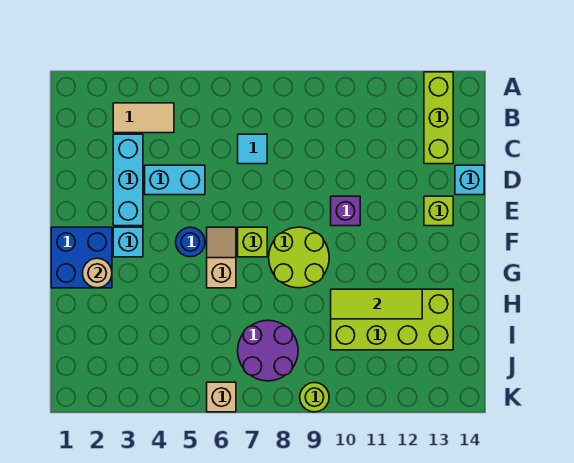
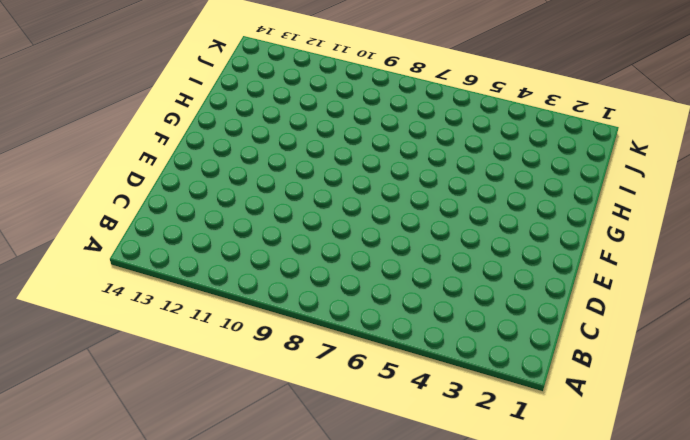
none -> lime 1x3 brick [424,72,453,164]
none -> tan 1x2 tile [113,103,174,133]
none -> cyan 1x3 brick [113,134,143,226]

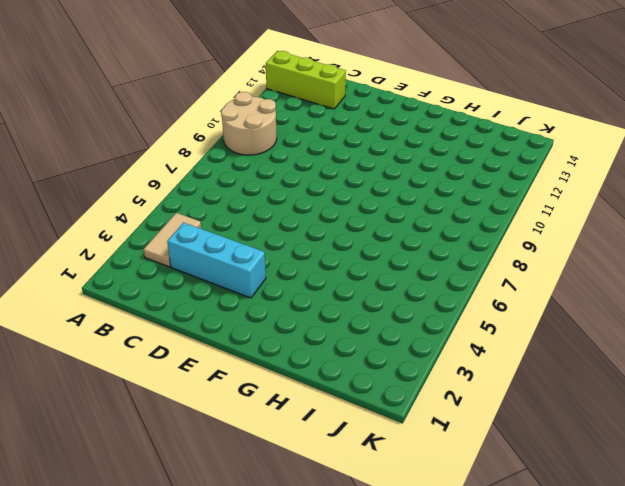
tan 2x2 round brick [221,92,277,155] -> none
none -> cyan 1x1 tile [238,134,267,164]
none -> cyan 1x2 brick [145,165,205,195]
none -> cyan 1x1 brick [455,165,484,195]

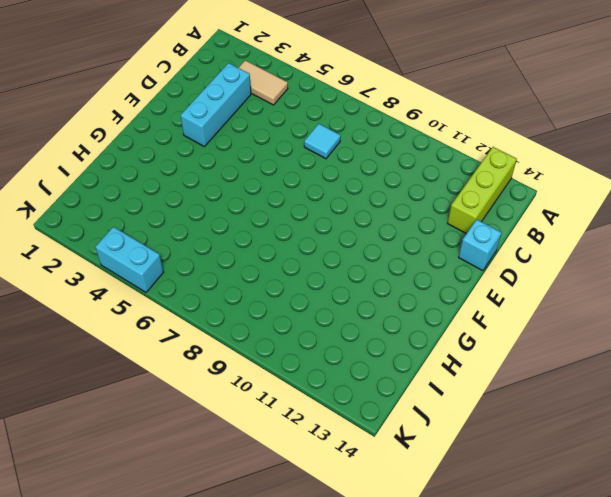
cyan 1x2 brick [95,227,164,292] -> cyan 1x2 brick moved to [145,165,205,195]
none -> purple 1x1 brick [331,196,360,226]
none -> lime 1x1 brick [424,196,453,226]
none -> blue 2x2 brick [51,227,112,288]

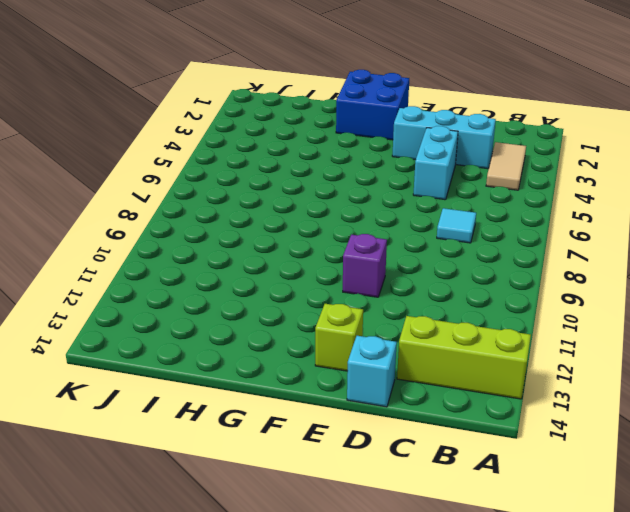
none -> cyan 1x1 brick [113,227,143,257]
none -> blue 1x1 round brick [176,227,205,257]
none -> tan 1x2 slope [207,227,236,288]

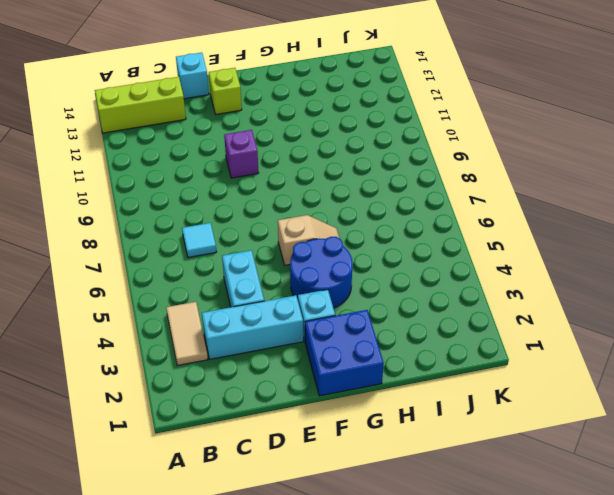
blue 2x2 round brick [290,237,352,308] -> blue 1x1 round brick [176,227,205,257]
tan 1x2 slope [278,215,339,265] -> tan 1x2 slope turned to [207,227,236,288]
none -> lime 1x1 brick [238,227,267,257]
none -> lime 2x2 round brick [269,227,329,288]
none -> lime 2x4 brick [331,289,453,350]

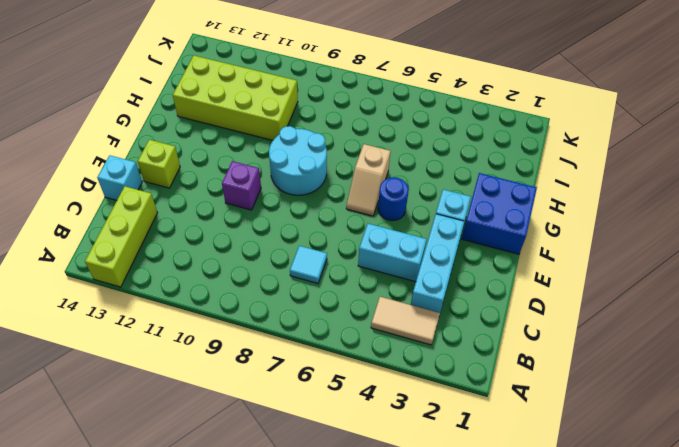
cyan 2x2 round brick [269,126,327,195] -> lime 2x2 round brick [269,227,329,288]
none -> lime 1x1 brick [238,227,267,257]
none -> purple 2x2 round brick [238,320,298,381]
none -> tan 1x1 brick [207,382,236,412]

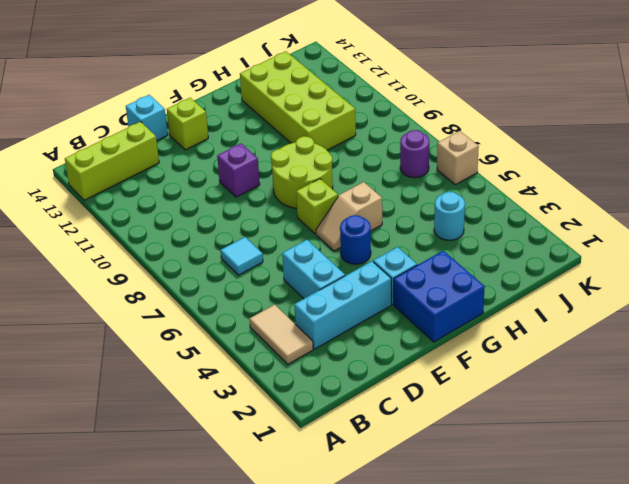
cyan 1x1 round brick [434,192,465,240] -> none
purple 1x1 round brick [400,130,429,178] -> purple 2x2 round brick [238,320,298,381]
none -> lime 1x1 round brick [300,383,329,412]
none -> tan 1x1 round brick [83,258,112,288]
none -> lime 1x3 tile [331,289,422,319]

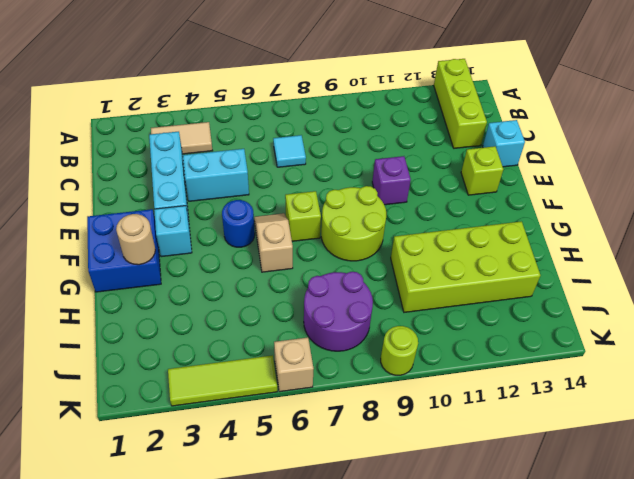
lime 1x3 tile [168,355,277,406] -> lime 1x3 tile moved to [331,289,422,319]

